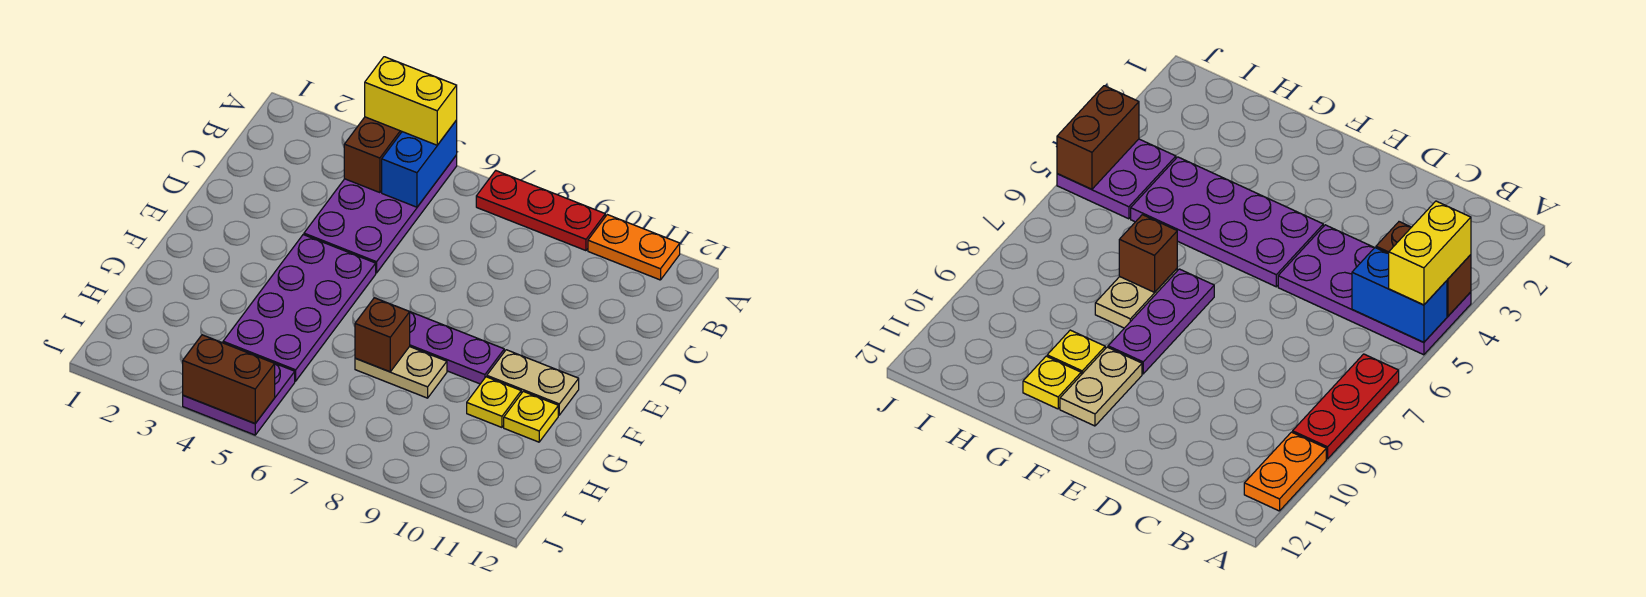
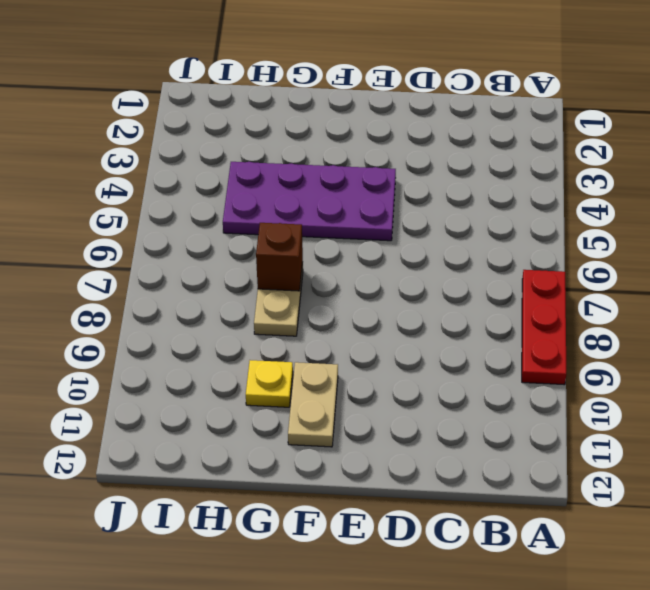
none -> purple 2x4 plate [304,155,457,273]
none -> orange 1x2 plate [588,215,680,280]
none -> purple 1x3 plate [410,312,504,384]

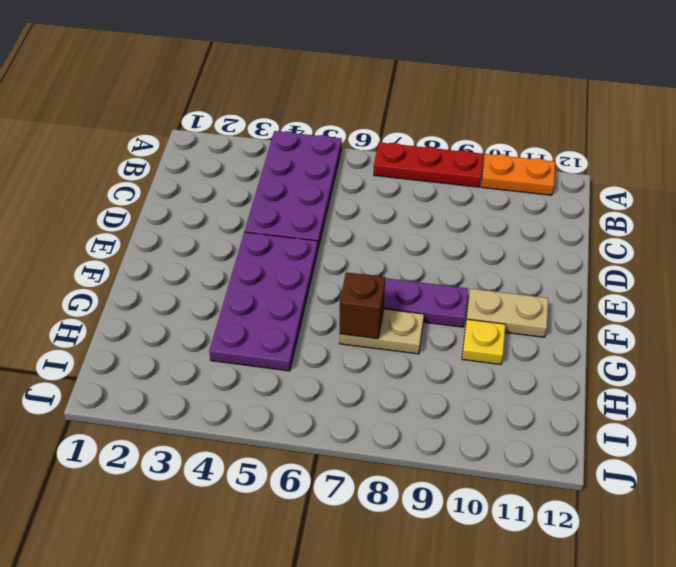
none -> yellow 1x1 plate [504,392,558,442]
none -> purple 2x2 plate [183,364,295,435]
none -> brown 1x2 brick [344,117,402,193]

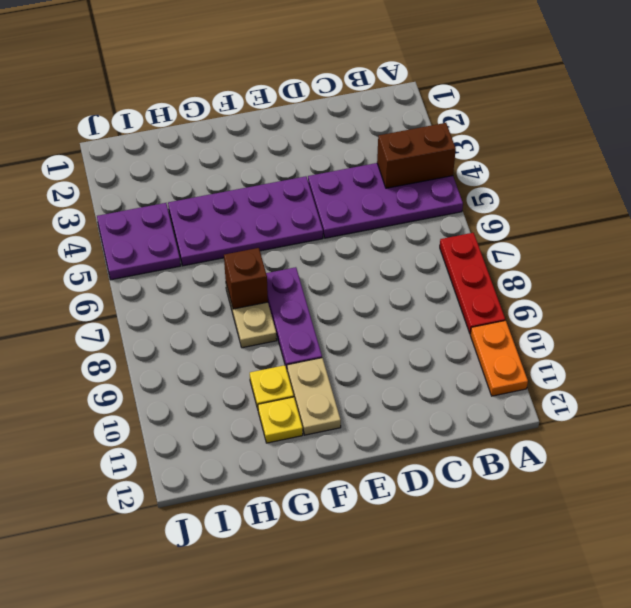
none -> blue 1x2 brick [382,120,457,207]
none -> brown 1x2 brick [183,335,275,423]
none -> yellow 1x2 brick [365,57,457,145]

